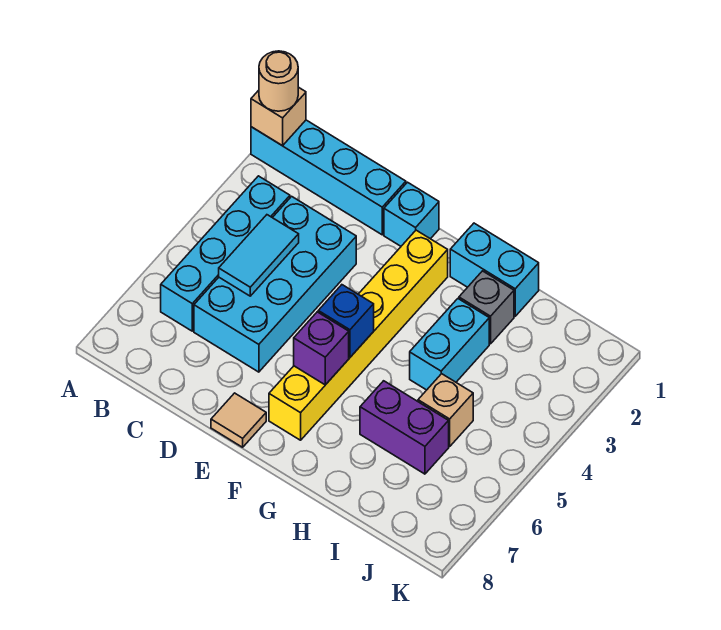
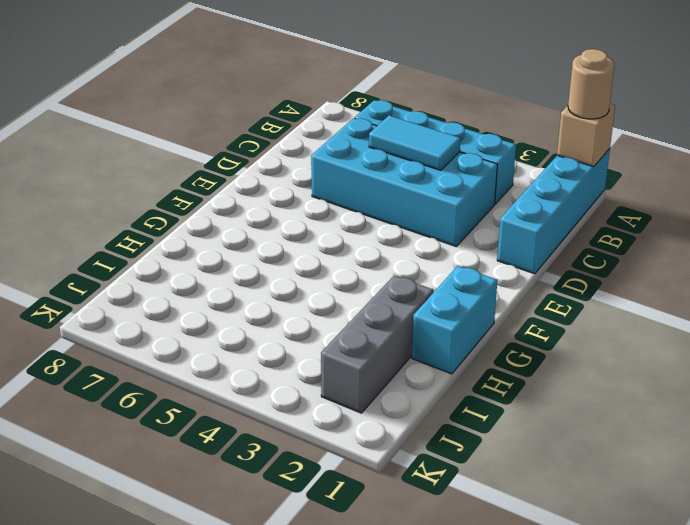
grey 1x3 brick [321,275,433,413] -> grey 1x1 brick [459,271,514,344]
none -> cyan 1x1 brick [384,182,439,246]
none -> tan 1x1 tile [211,393,266,447]
none -> yellow 1x6 brick [269,230,448,440]

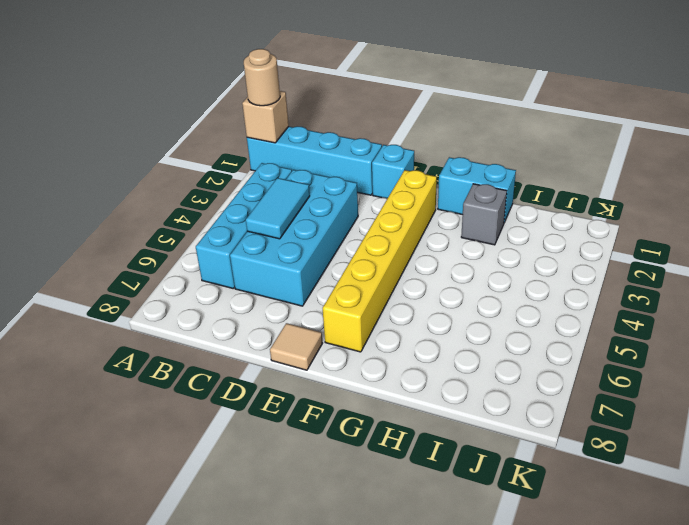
none -> cyan 1x2 brick [410,299,489,390]
none -> purple 1x2 brick [360,381,449,474]
none -> tan 1x1 brick [418,374,473,447]

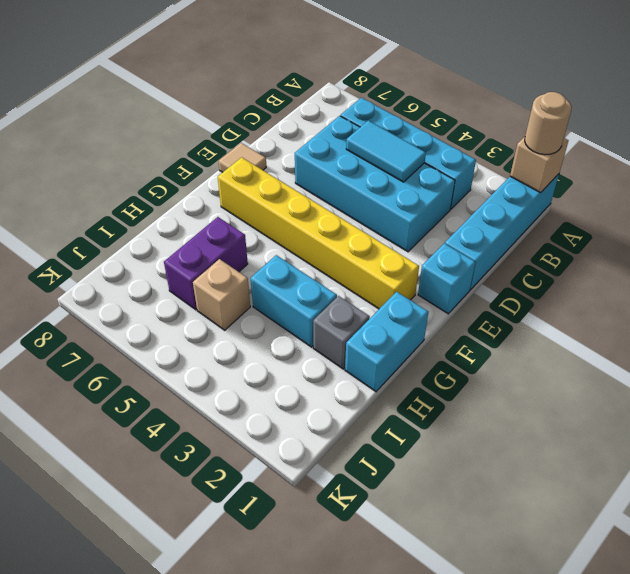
none -> blue 1x1 brick [318,285,374,357]
none -> purple 1x1 brick [294,312,349,385]

